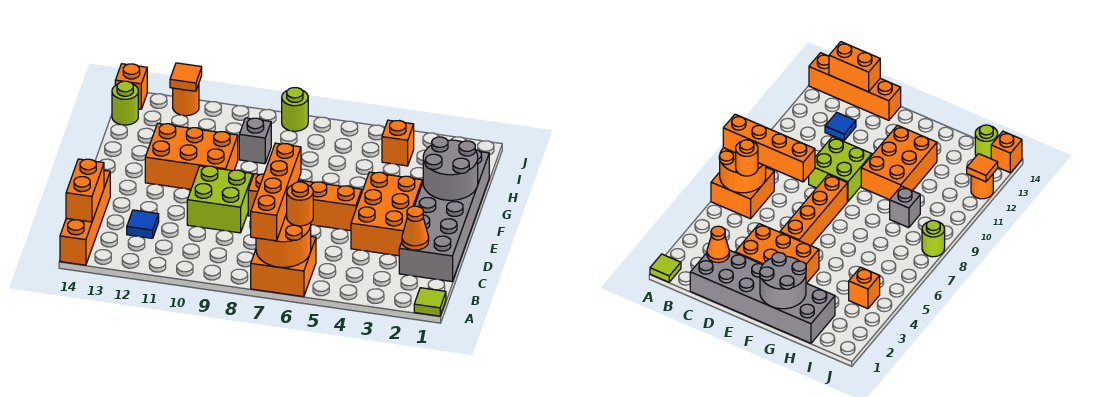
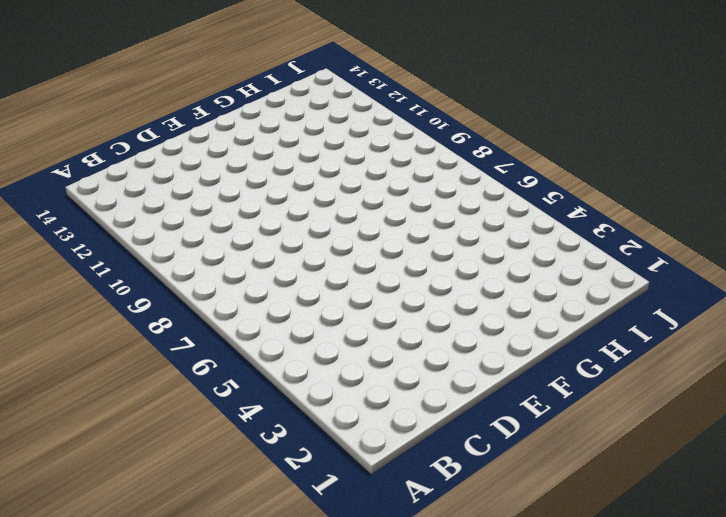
none -> lime 1x1 tile [414,288,446,316]
none -> orange 2x2 brick [251,237,316,297]
none -> orange 1x4 brick [60,170,110,265]

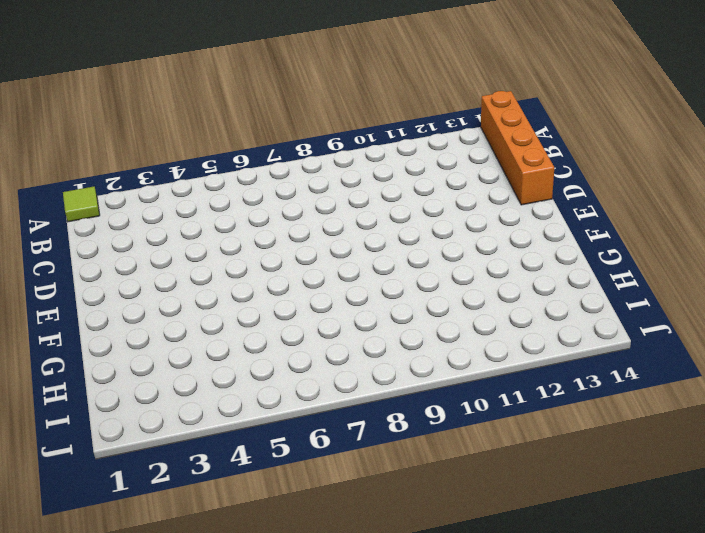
none -> orange 2x2 brick [251,237,316,297]
none -> grey 2x6 brick [399,150,489,281]
none -> blue 1x1 tile [127,210,159,238]

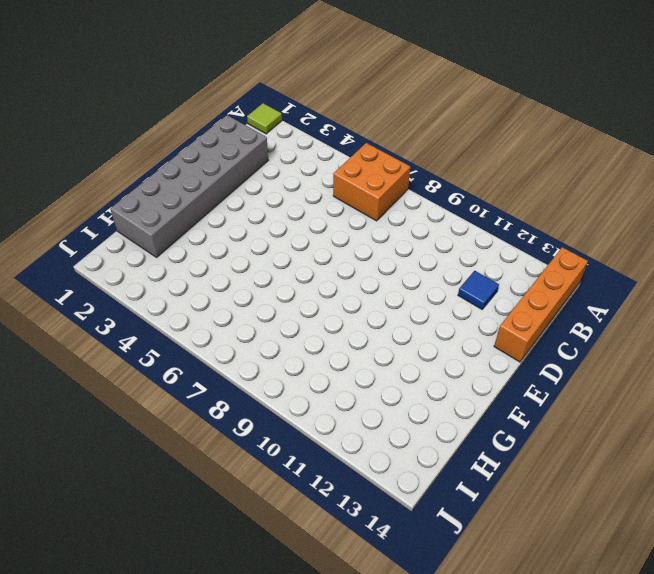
none -> orange 2x3 brick [351,172,422,256]
none -> lime 2x2 brick [187,166,253,233]
none -> orange 1x4 brick [248,174,362,231]

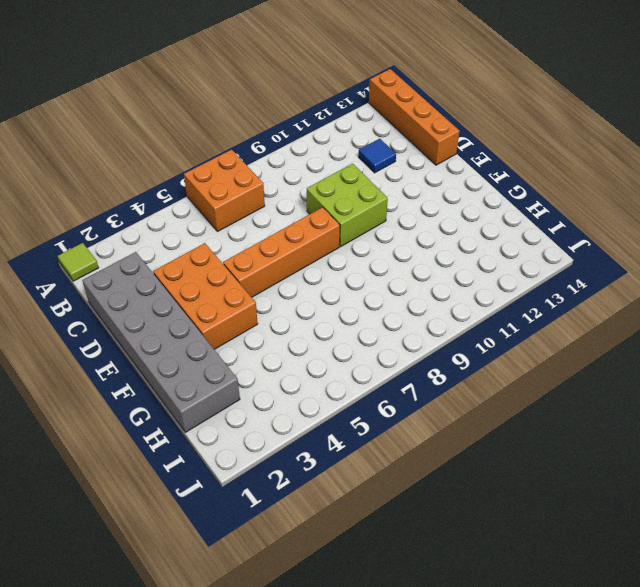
none -> orange 2x3 brick [145,124,238,189]
none -> grey 1x1 brick [239,118,271,164]
none -> orange 1x1 brick [382,120,414,166]

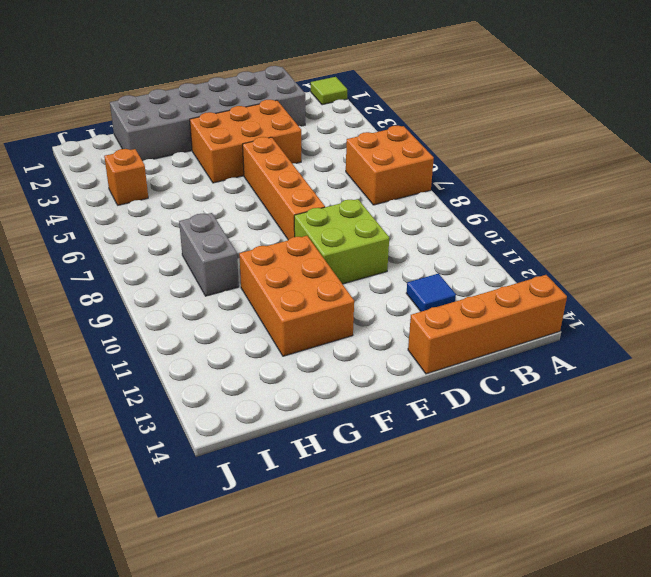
grey 1x2 brick [179,213,239,296] -> grey 1x1 brick [239,118,271,164]
none -> lime 1x1 round brick [112,81,138,125]
none -> lime 1x1 round brick [282,88,308,131]
none -> orange 1x1 round brick [173,84,199,116]

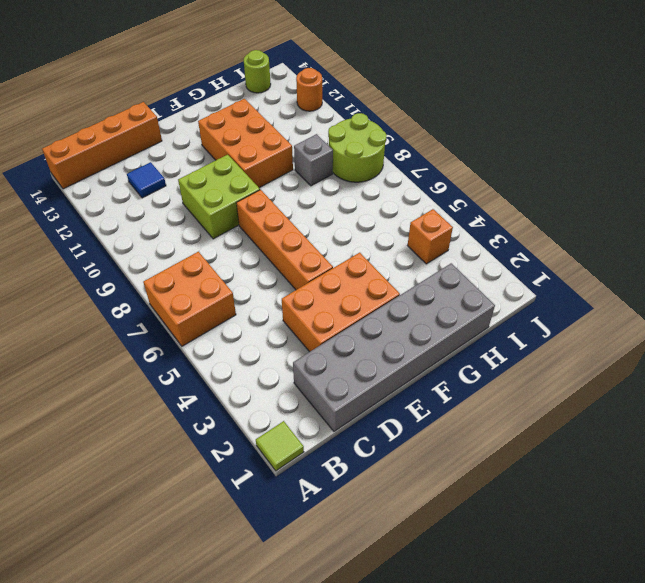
lime 2x2 round brick [328,113,386,182] -> lime 1x1 round brick [282,88,308,131]
none -> orange 1x1 brick [115,64,147,109]
none -> orange 2x2 round brick [256,214,311,267]
none -> orange 1x2 brick [66,159,104,222]

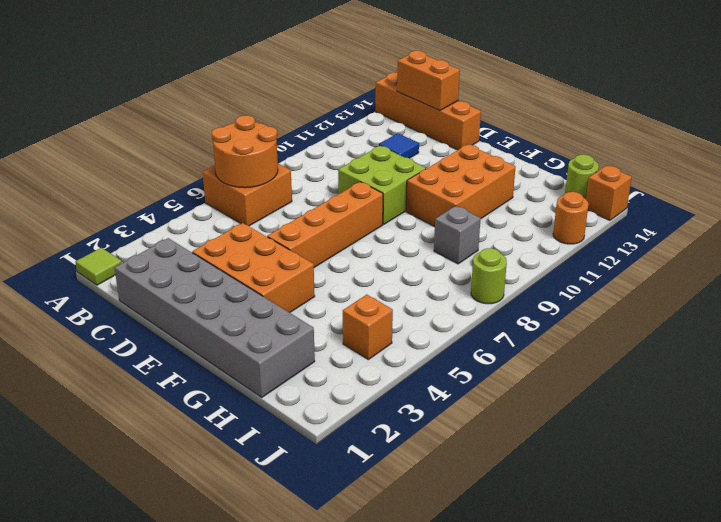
none -> orange 1x1 cone [402,206,429,250]
none -> grey 2x2 round brick [423,137,478,200]
none -> orange 1x1 tile [170,63,202,91]

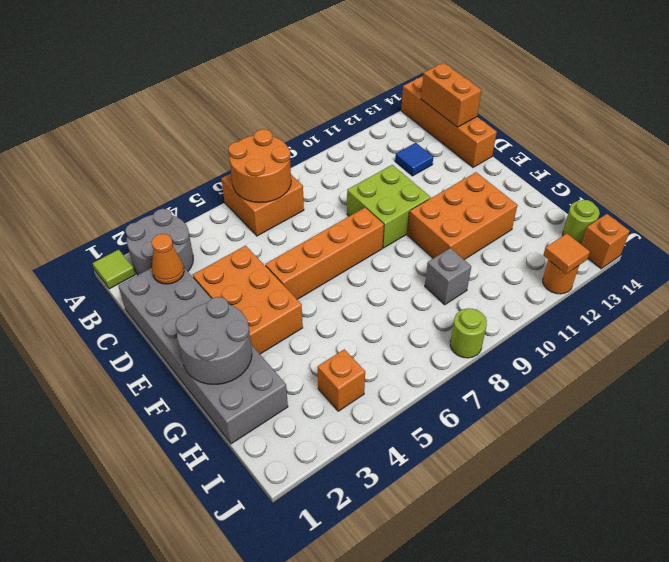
grey 2x2 round brick [125,209,193,275] -> none
none -> orange 1x4 brick [251,143,301,241]
none -> orange 1x1 round brick [287,182,313,226]

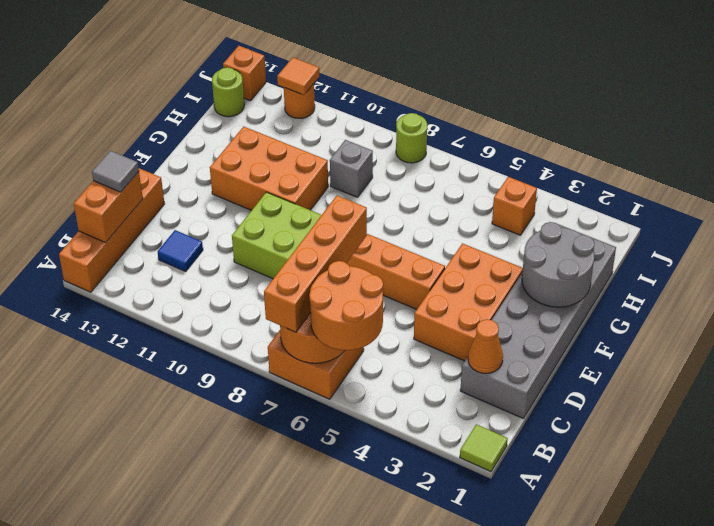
orange 2x2 round brick [309,261,383,350] -> orange 1x1 round brick [287,182,313,226]
grey 1x1 tile [92,151,139,192] -> none

